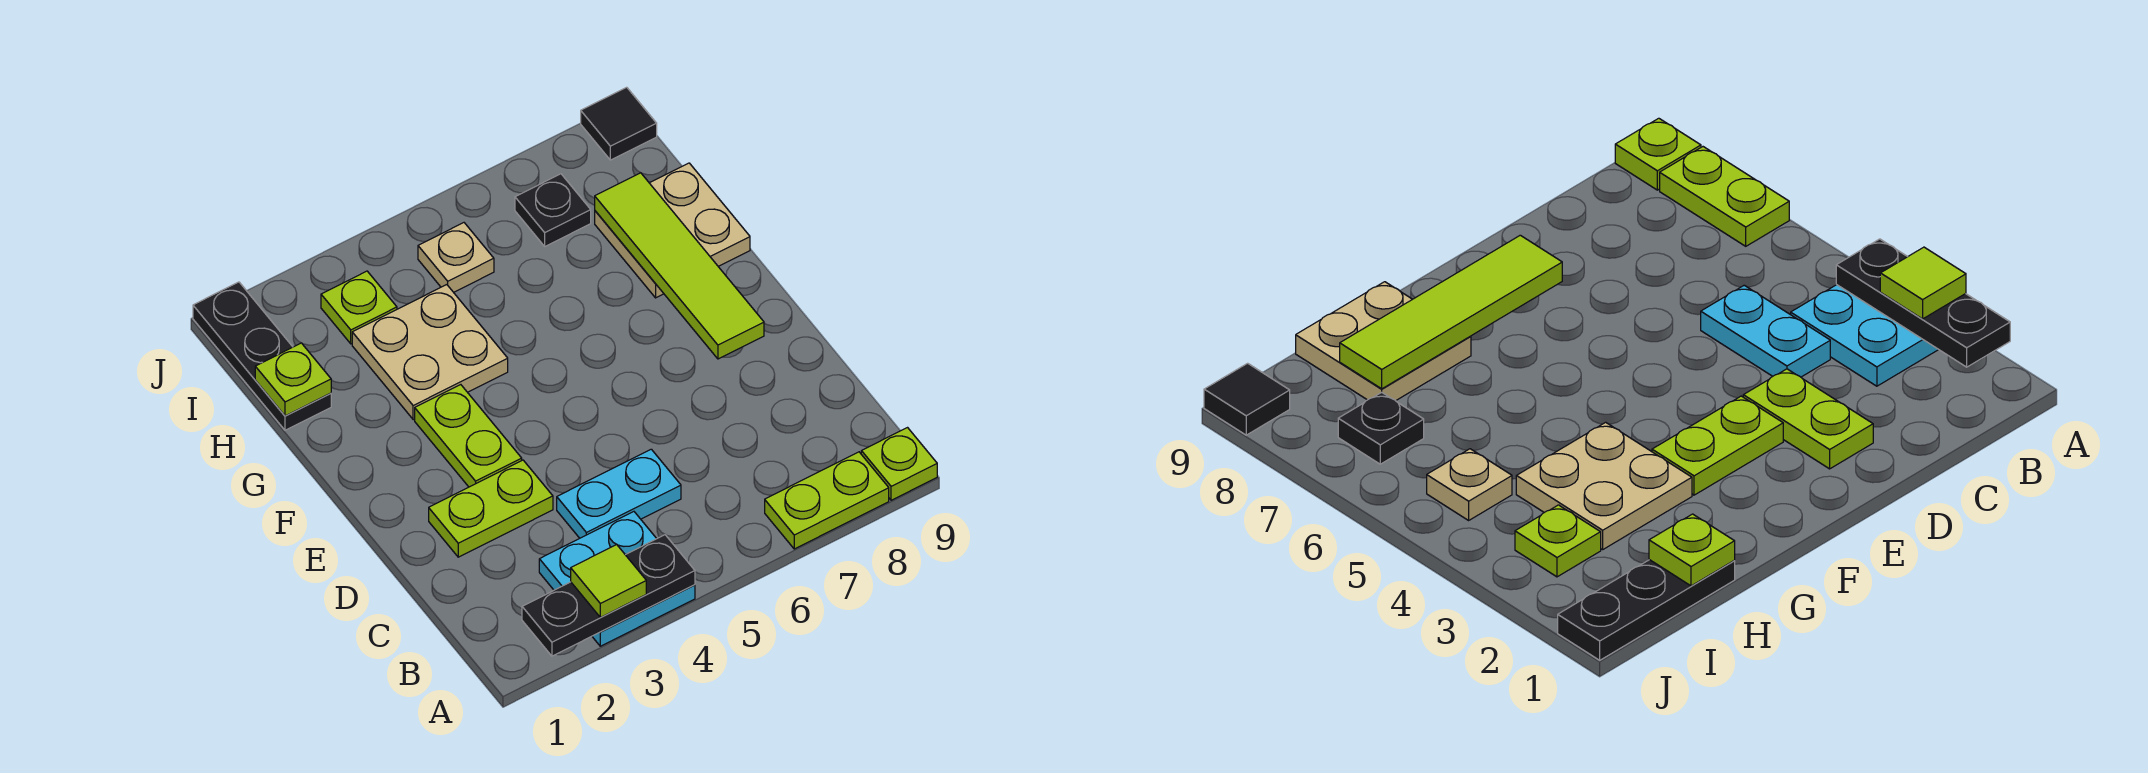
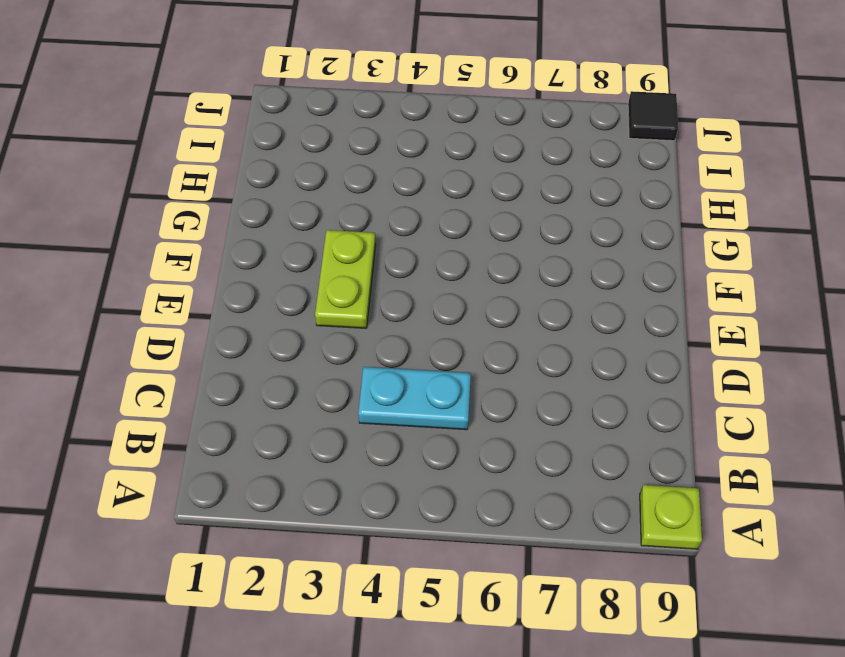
none -> cyan 2x2 plate [539,512,695,646]
none -> lime 1x2 plate [765,452,889,549]
none -> lime 1x2 plate [429,460,553,557]

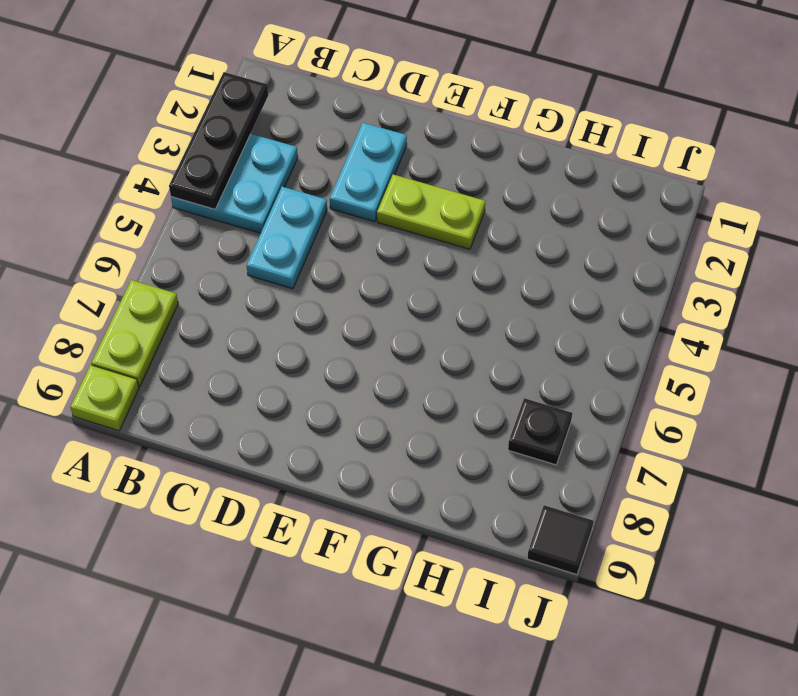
cyan 1x2 plate [330,123,407,222] -> lime 1x2 plate [429,460,553,557]
none -> tan 2x2 plate [352,285,508,420]
none -> tan 2x2 plate [595,163,750,298]
none -> black 1x3 plate [193,282,331,430]

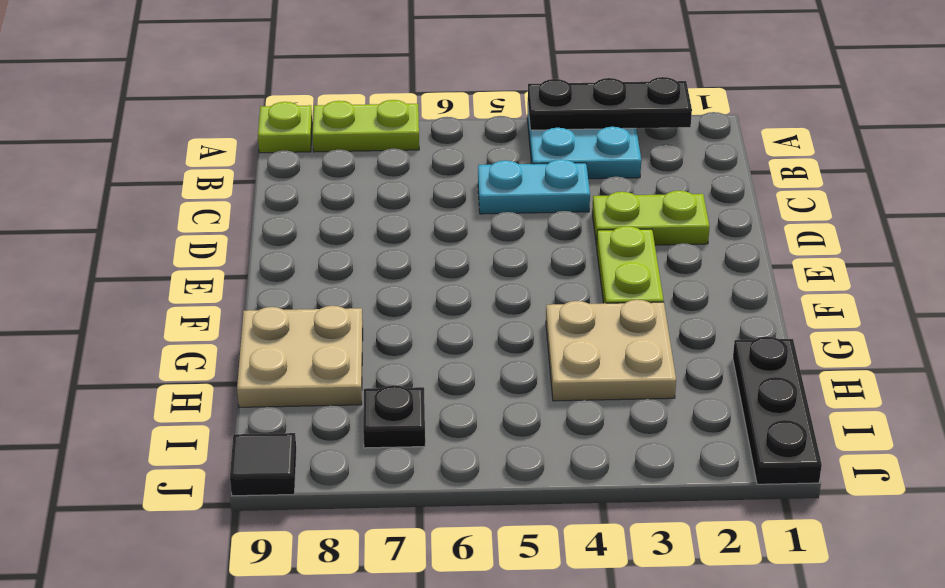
none -> lime 1x1 plate [321,271,397,344]
none -> tan 1x1 plate [418,223,494,292]
none -> lime 1x4 tile [595,173,764,359]

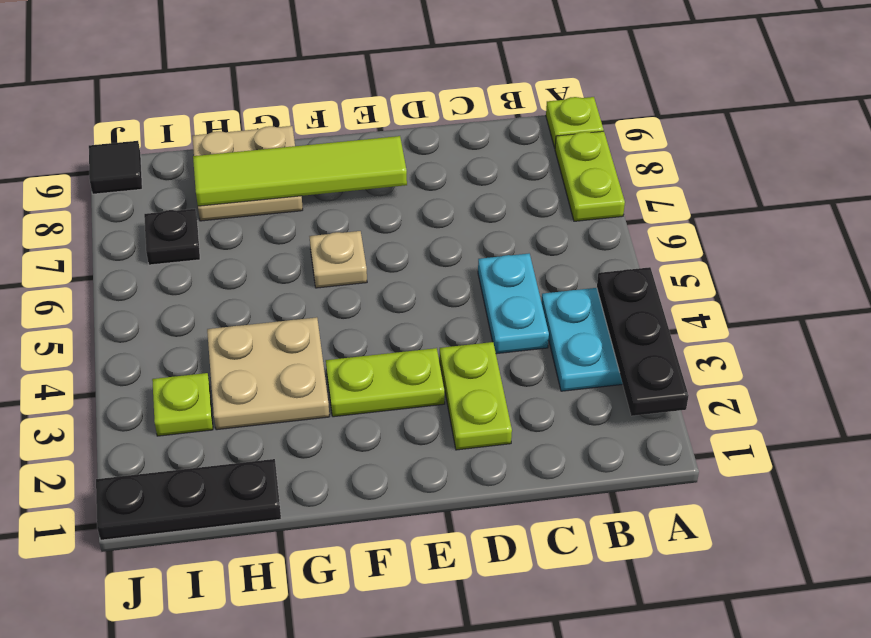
tan 1x1 plate [309,231,367,288] -> tan 1x1 plate moved to [418,223,494,292]
none -> lime 1x1 plate [255,343,331,416]
none -> lime 1x1 tile [571,545,646,617]

